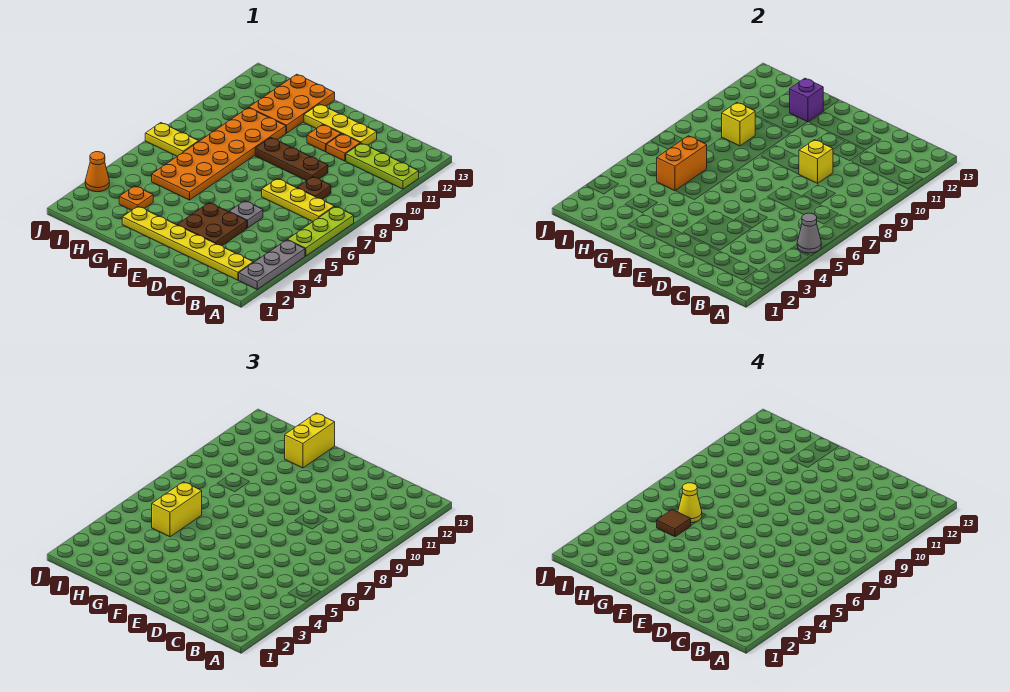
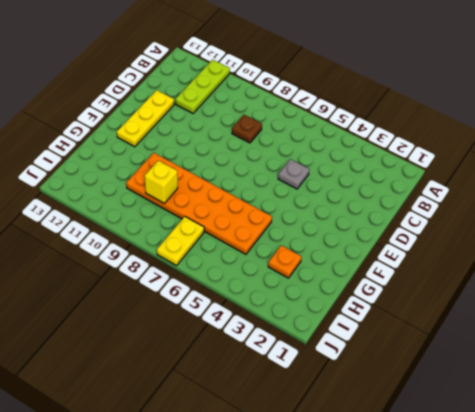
none -> grey 1x3 plate [239,240,305,289]
none -> lime 1x3 plate [288,207,354,256]
none -> yellow 1x6 plate [122,207,253,280]

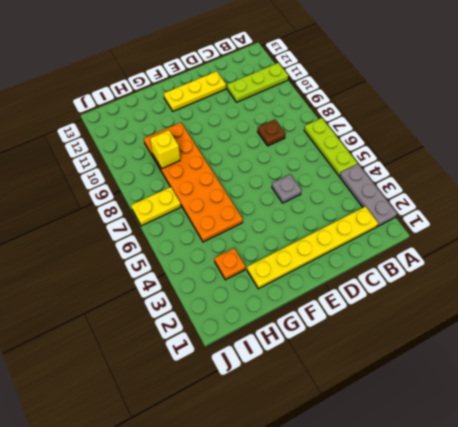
none -> yellow 1x3 plate [262,179,334,222]
none -> brown 2x2 plate [178,203,247,246]
none -> brown 1x3 plate [255,138,328,181]

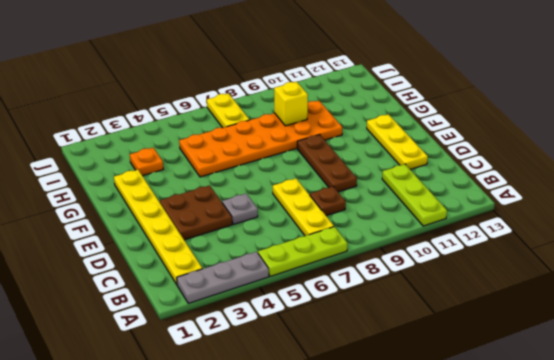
none -> orange 1x1 plate [326,134,360,161]
none -> orange 1x1 plate [307,125,341,152]
none -> orange 2x3 plate [249,74,335,133]

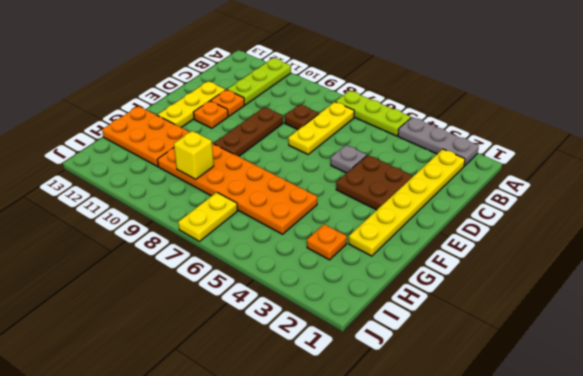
none -> orange 1x1 cone [85,152,109,192]
none -> grey 1x1 cone [797,213,821,253]
none -> yellow 1x1 brick [799,140,833,183]

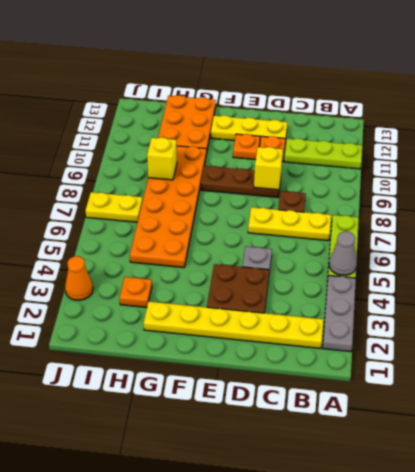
none -> purple 1x1 brick [790,78,824,122]
none -> orange 1x2 brick [657,136,707,191]
none -> yellow 1x2 brick [285,413,335,468]

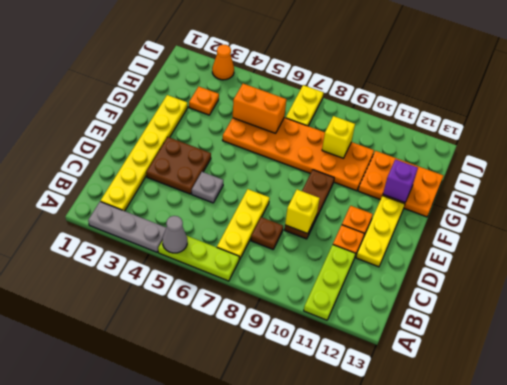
none -> yellow 1x2 brick [285,413,335,468]
none -> yellow 1x2 brick [152,482,202,537]
none -> brown 1x1 tile [657,510,691,537]

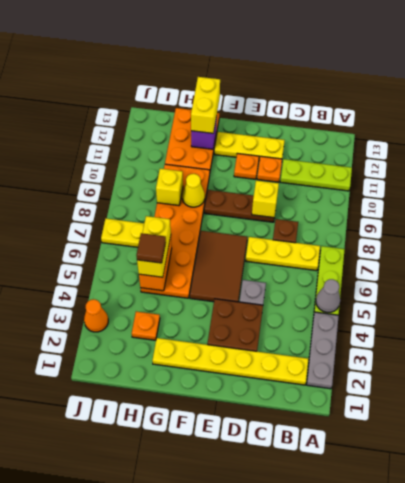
brown 2x3 tile [190,231,247,302] -> none
yellow 1x1 cone [182,174,205,207] -> yellow 1x1 cone moved to [678,483,702,523]

